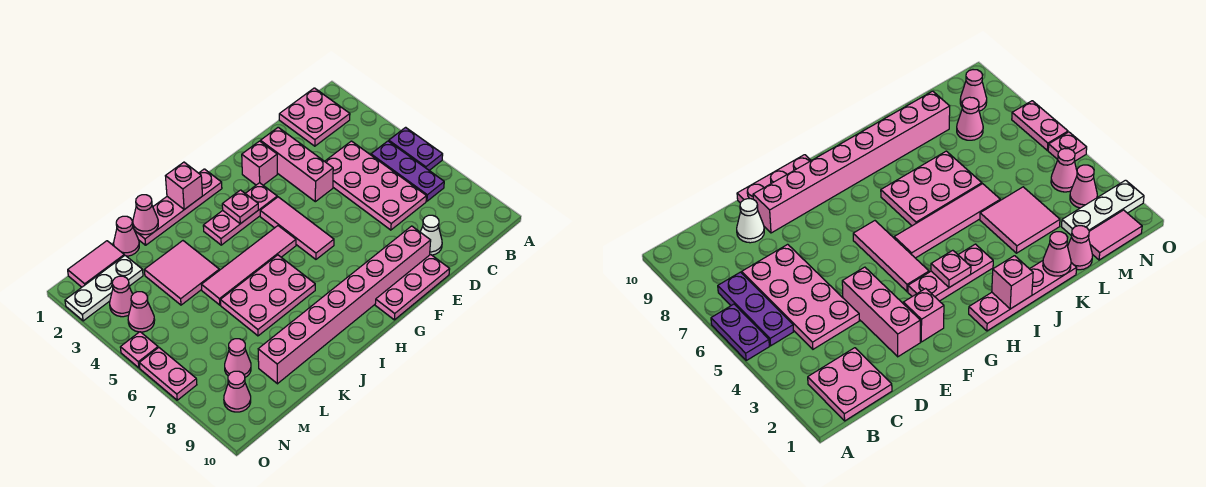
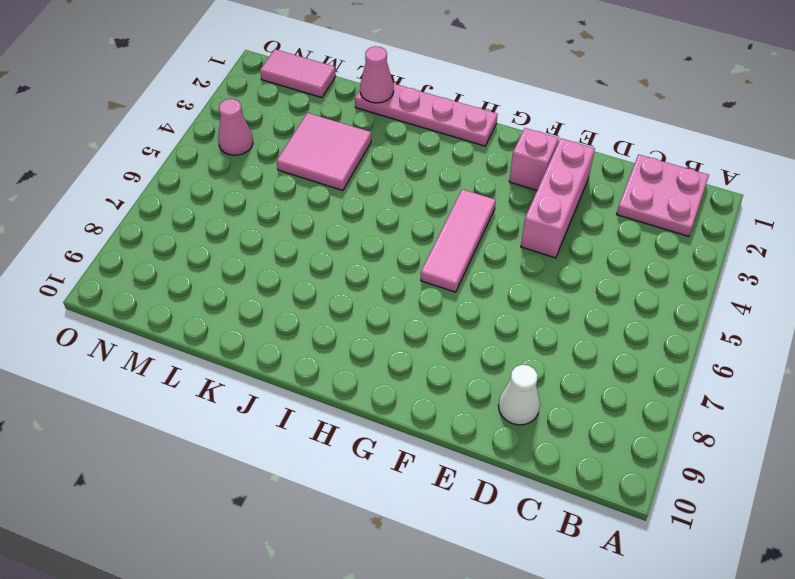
none -> purple 1x2 plate [389,127,443,170]
none -> purple 1x3 plate [371,141,444,201]
none -> pink 2x4 plate [325,141,426,230]

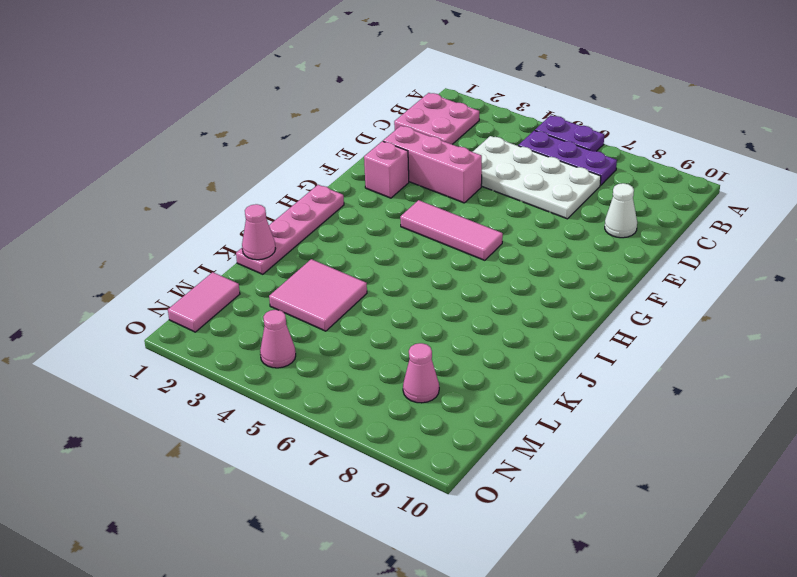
white 2x4 plate [473,136,601,219] -> pink 2x4 plate [325,141,426,230]
none -> pink 1x8 brick [258,226,431,384]
none -> pink 1x3 plate [375,254,450,320]
none -> pink 1x3 plate [203,183,277,245]

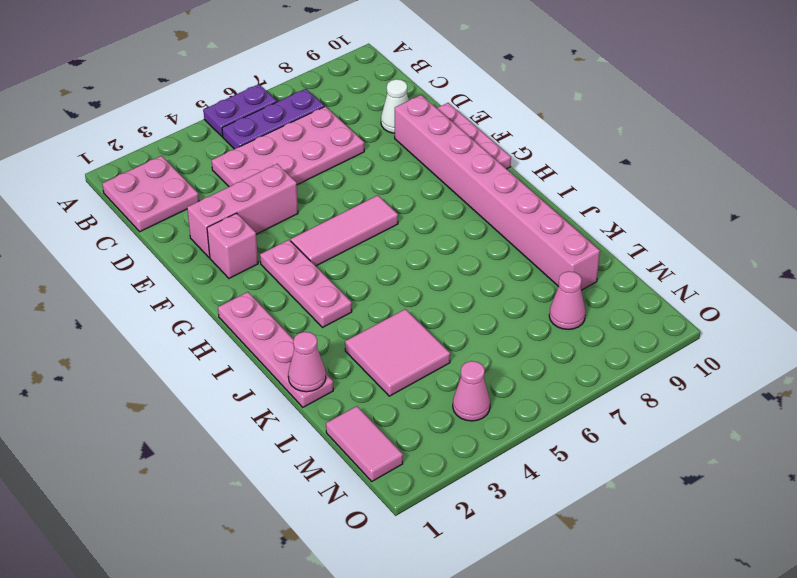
none -> pink 1x4 tile [202,226,296,305]
none -> pink 2x3 plate [220,255,315,336]
none -> pink 1x1 cone [114,216,139,256]

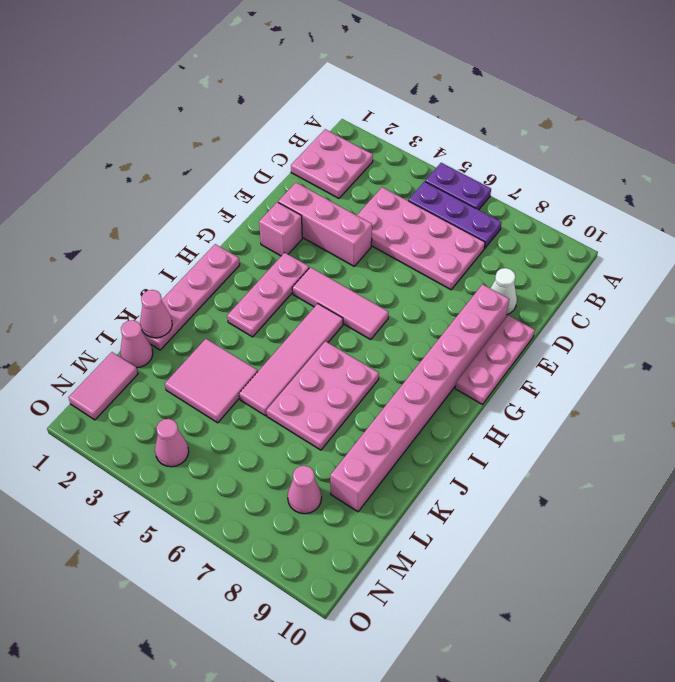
none -> white 1x3 plate [65,256,143,321]
none -> pink 1x1 cone [110,276,133,317]
none -> pink 1x1 cone [224,371,251,412]

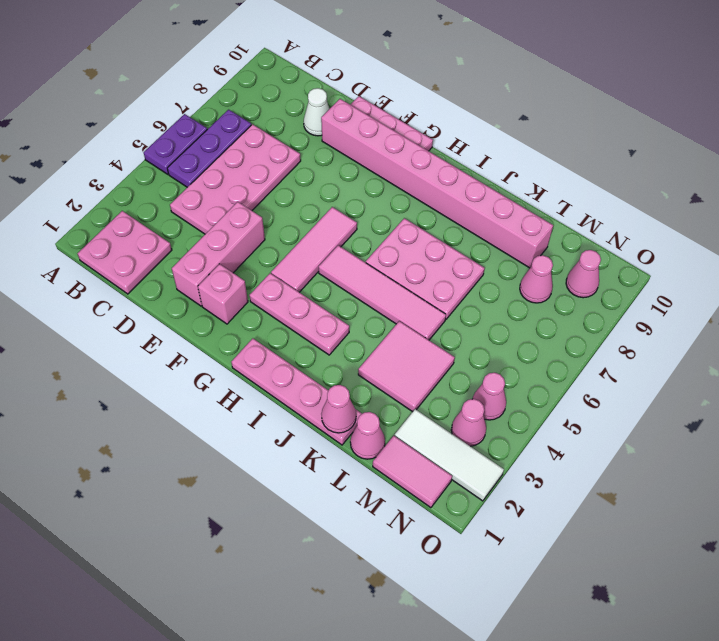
white 1x3 tile [395,409,504,501] -> white 1x3 plate [65,256,143,321]
none -> pink 1x1 plate [120,332,158,368]
none -> pink 1x2 plate [139,348,197,400]
none -> pink 1x1 plate [222,190,258,224]

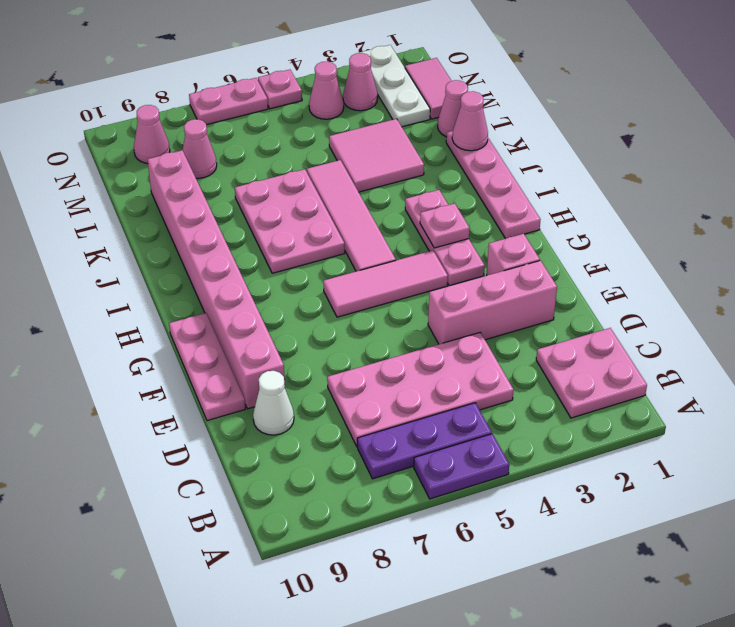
none -> pink 1x1 brick [166,162,202,209]

